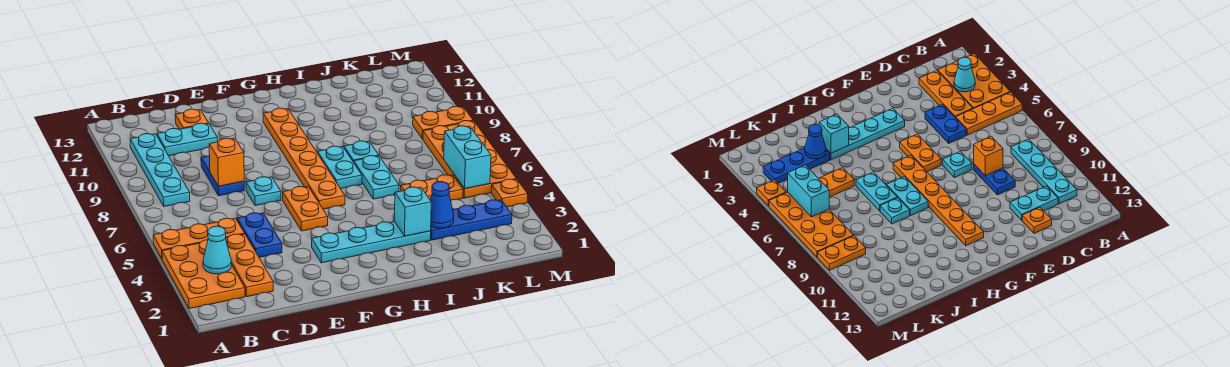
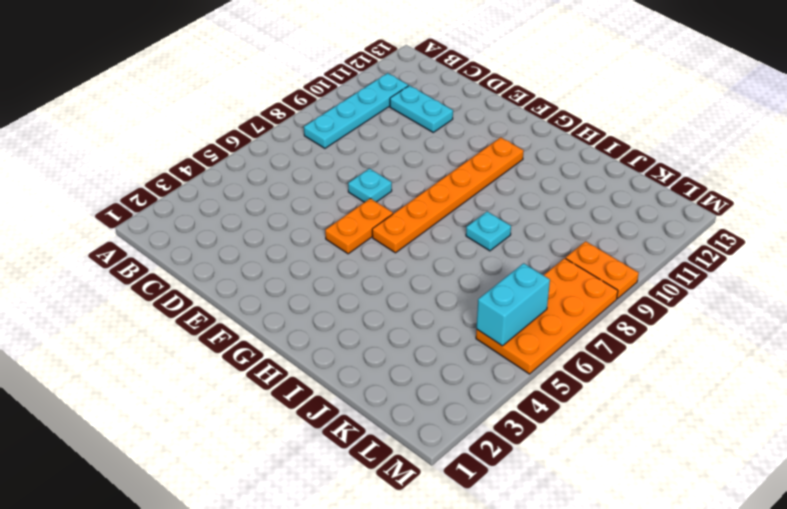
none -> orange 2x3 plate [162,240,245,309]
none -> orange 1x3 plate [153,218,245,259]
none -> orange 1x3 plate [225,234,273,297]

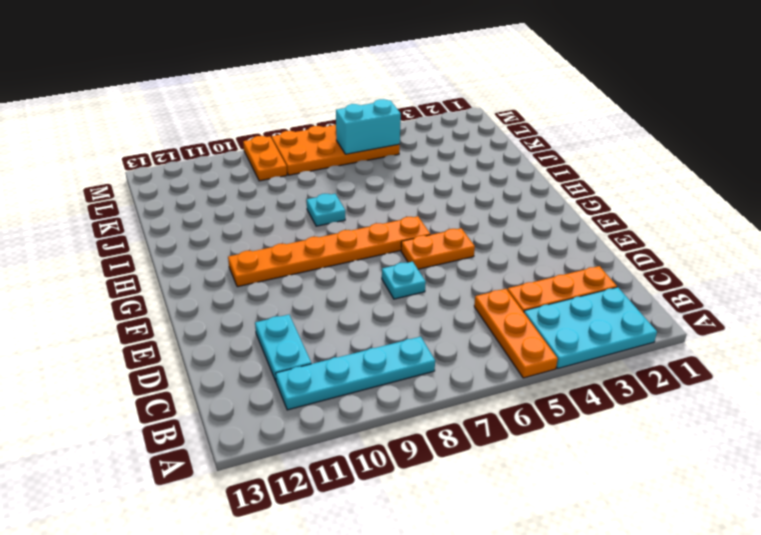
cyan 2x3 plate [524,287,657,368] -> orange 2x3 plate [162,240,245,309]
none -> blue 1x2 plate [237,213,282,257]
none -> blue 1x2 plate [201,156,244,196]
none -> orange 1x1 plate [175,109,209,129]

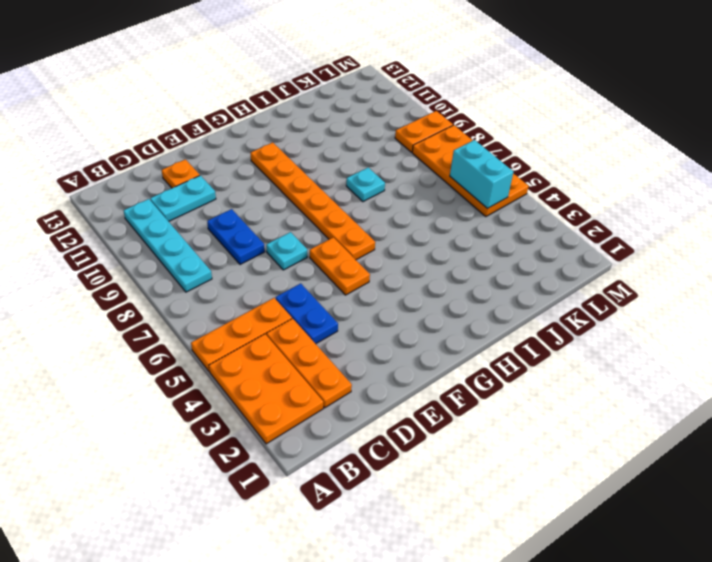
none -> cyan 1x4 plate [312,222,431,263]
none -> cyan 1x2 plate [318,146,362,189]
none -> cyan 1x2 plate [354,156,399,199]

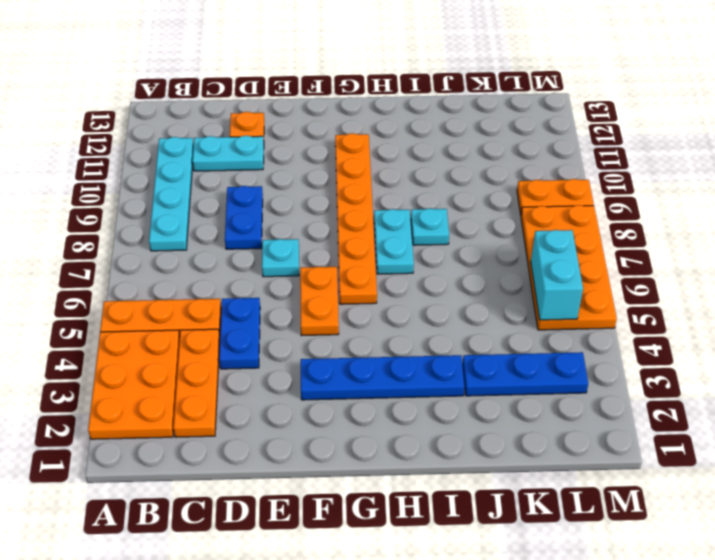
blue 1x4 plate [301,355,465,400] -> cyan 1x4 plate [312,222,431,263]
none -> cyan 1x2 plate [354,156,399,199]
none -> orange 1x2 plate [401,175,463,200]
none -> orange 1x1 plate [491,179,528,207]

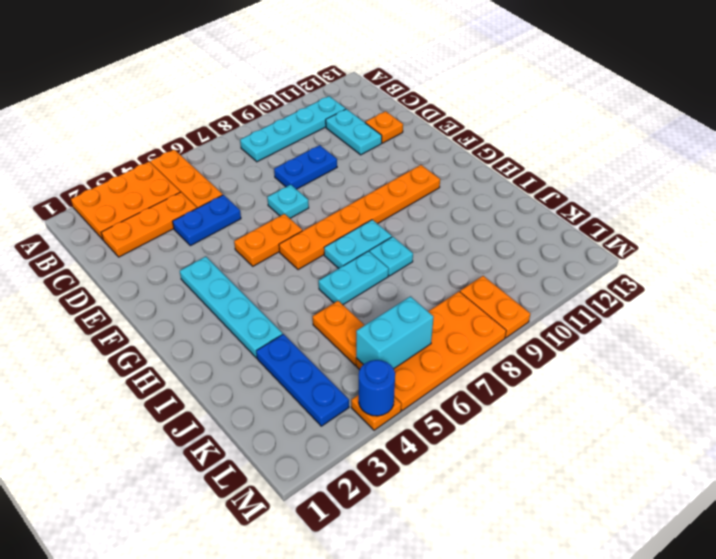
blue 1x1 round brick [359,360,395,416] -> none
none -> cyan 1x1 cone [203,226,232,274]
none -> orange 1x1 brick [209,138,244,186]
none -> cyan 1x1 brick [394,187,431,236]

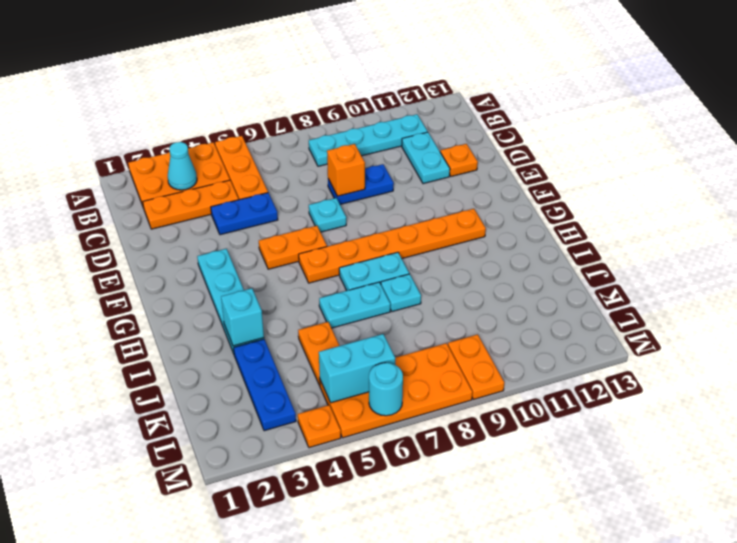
cyan 1x1 round brick [369,363,403,416] -> none
none -> blue 1x1 cone [430,182,454,228]

